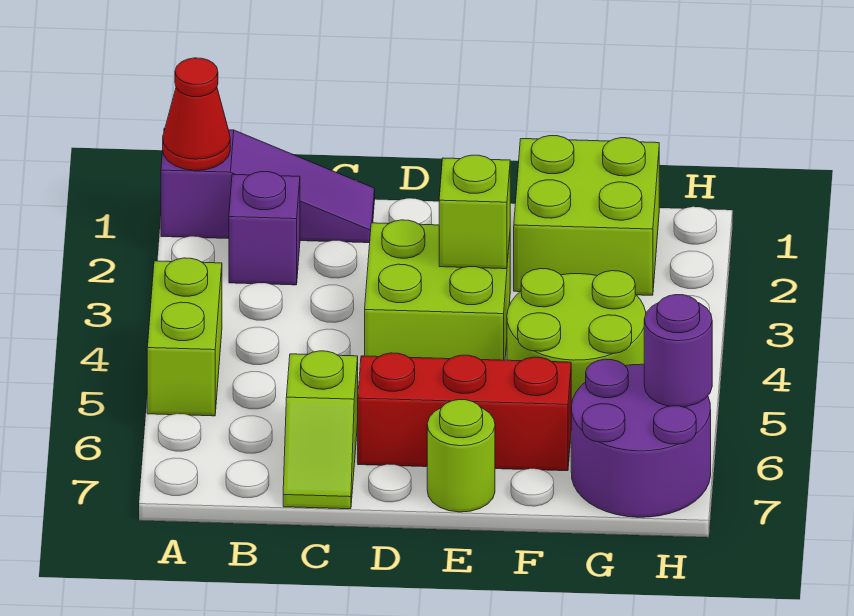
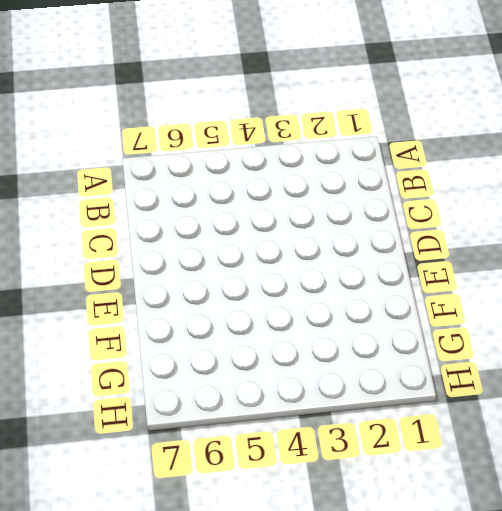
none -> purple 1x3 slope [161,128,375,243]
none -> lime 1x2 brick [147,258,222,416]
none -> purple 1x1 brick [229,172,300,285]

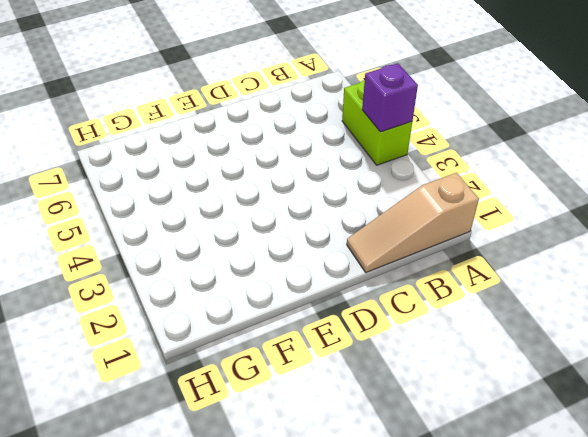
tan 1x3 slope [347,173,479,272] -> purple 1x3 slope [161,128,375,243]
purple 1x1 brick [362,63,418,132] -> purple 1x1 brick moved to [229,172,300,285]
none -> lime 1x2 slope [283,351,358,509]
none -> lime 2x2 brick [365,220,510,360]
none -> red 1x3 brick [358,353,571,471]

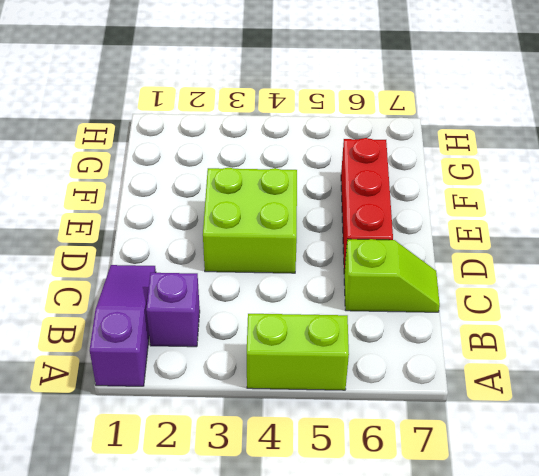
none -> lime 1x1 round brick [427,400,495,512]
none -> lime 2x2 brick [514,136,659,295]
none -> lime 2x2 round brick [507,269,646,405]

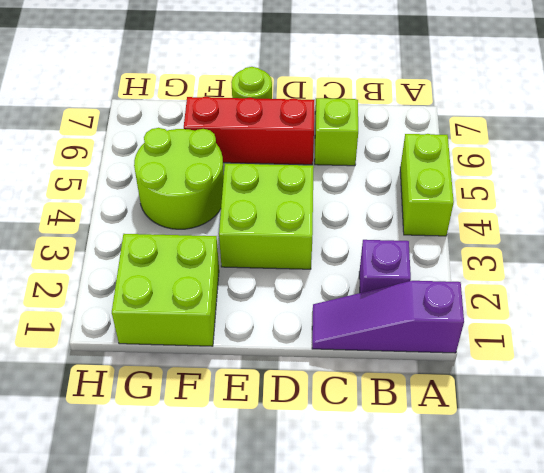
none -> purple 2x2 round brick [571,359,711,517]
none -> red 1x1 cone [163,58,230,170]
none -> lime 1x1 brick [439,155,510,269]

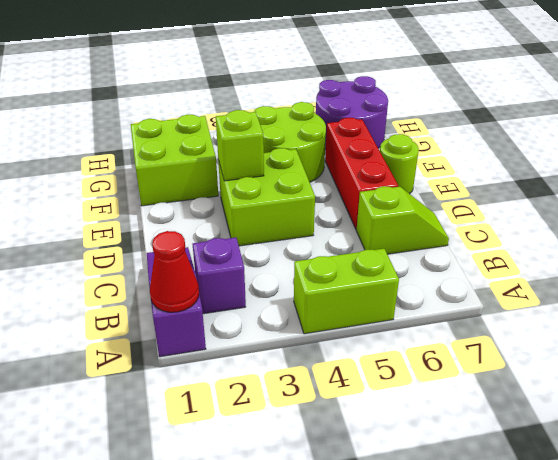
none -> purple 1x1 round brick [644,295,712,407]

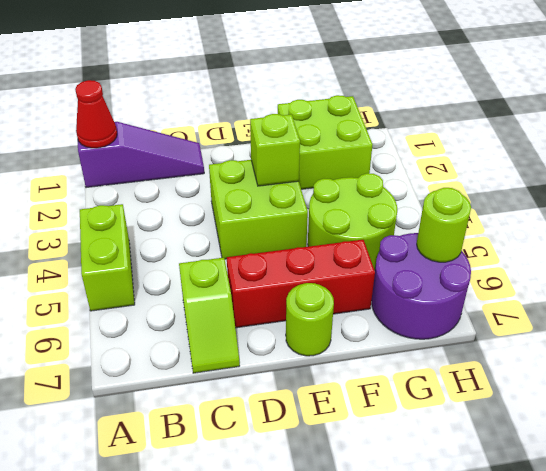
lime 1x1 round brick [417,188,471,262] -> purple 1x1 round brick [644,295,712,407]
none -> purple 1x1 brick [229,172,300,285]

